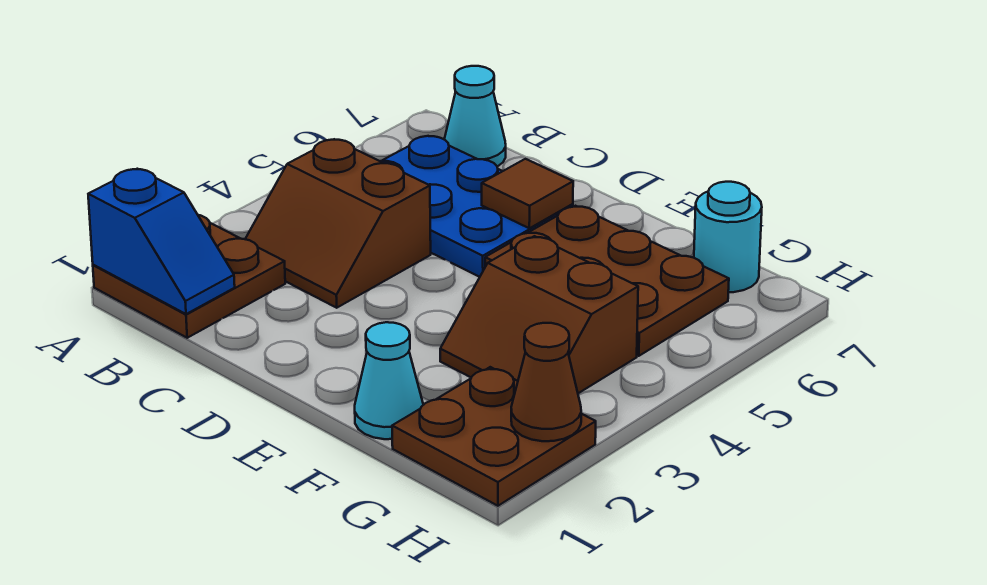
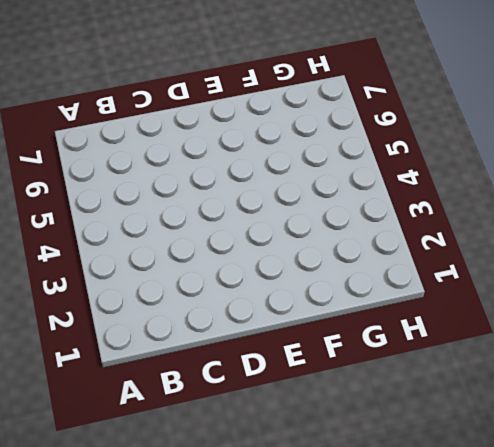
none -> brown 2x2 plate [93,215,285,338]
none -> brown 2x2 slope [246,139,431,308]
none -> blue 2x3 plate [380,136,573,277]

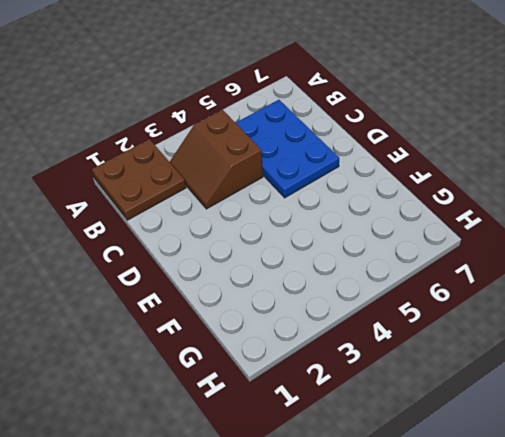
none -> cyan 1x1 cone [444,66,506,167]
none -> brown 2x3 plate [485,206,729,356]
none -> cyan 1x1 cone [355,322,423,439]

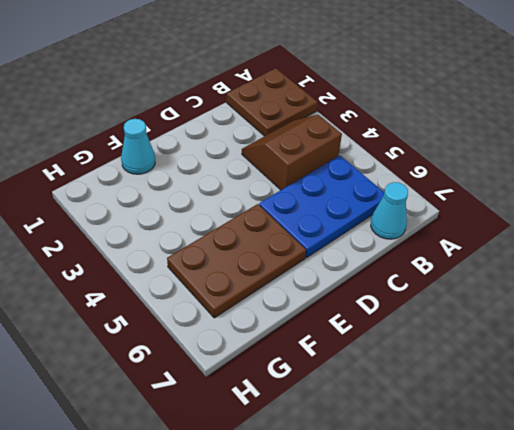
none -> brown 2x2 slope [440,236,638,393]
none -> brown 2x2 plate [392,367,596,506]
none -> cyan 1x1 round brick [694,182,762,292]

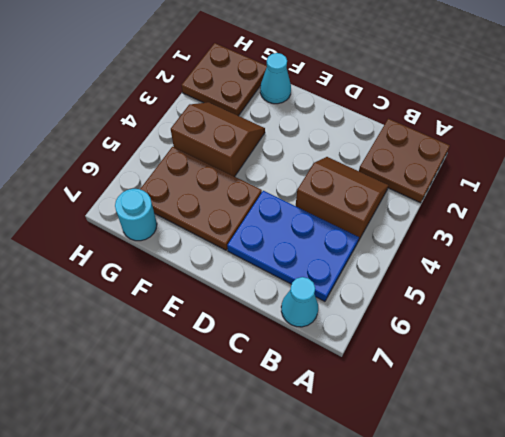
none -> blue 1x2 slope [88,169,235,314]
none -> brown 1x1 tile [482,159,573,228]
none -> brown 1x1 cone [511,323,581,441]

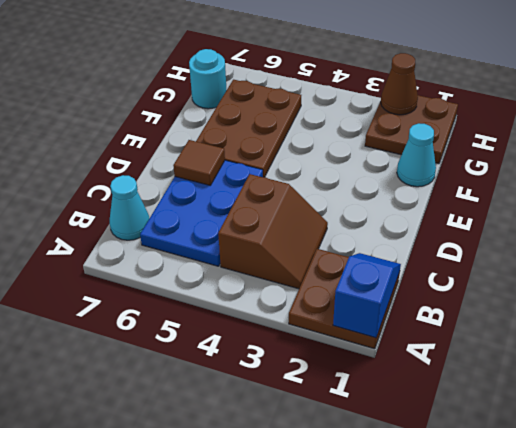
none -> brown 2x2 slope [440,236,638,393]

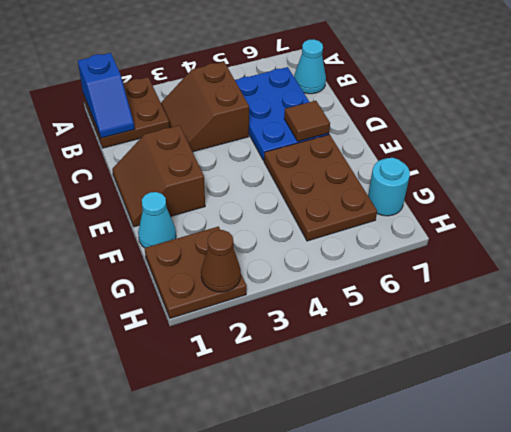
brown 2x2 slope [112,125,205,227] -> brown 2x2 slope moved to [440,236,638,393]

